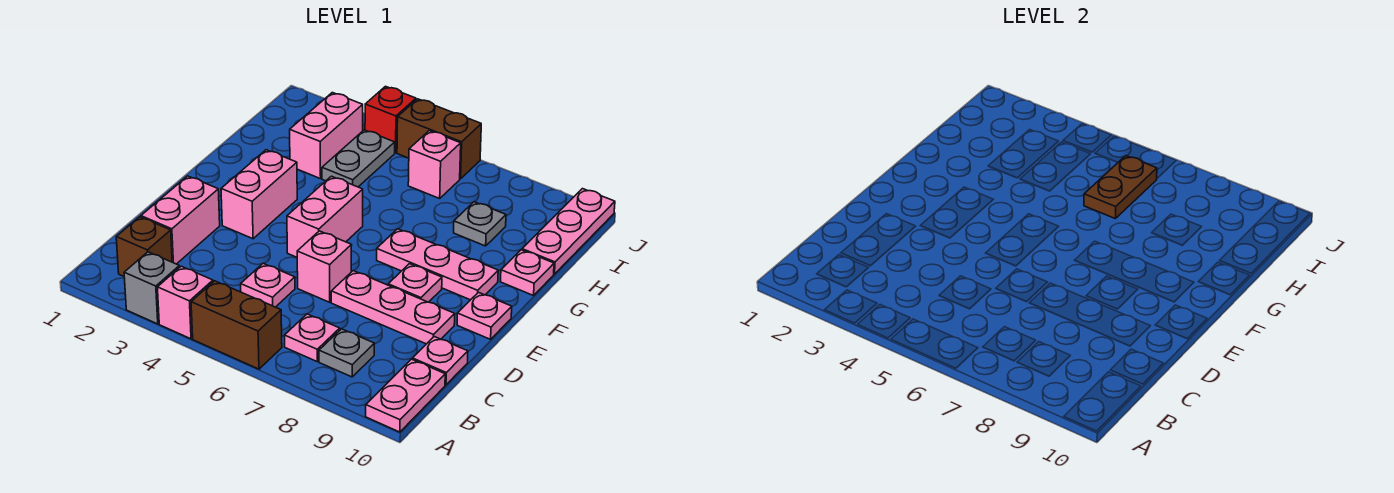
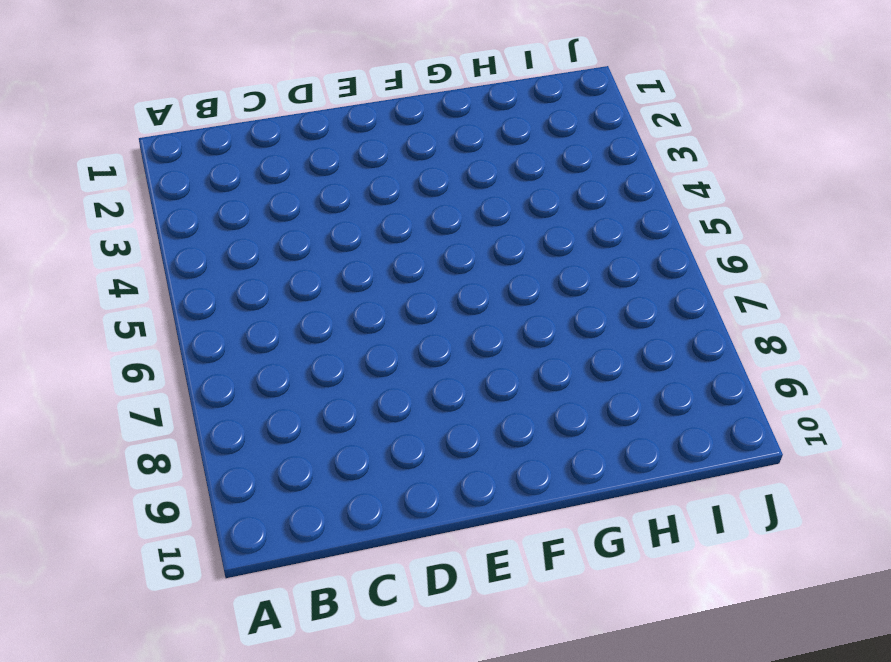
none -> grey 1x1 brick [124,252,179,324]
none -> pink 1x1 brick [157,266,213,339]
none -> brown 1x2 brick [191,281,282,369]

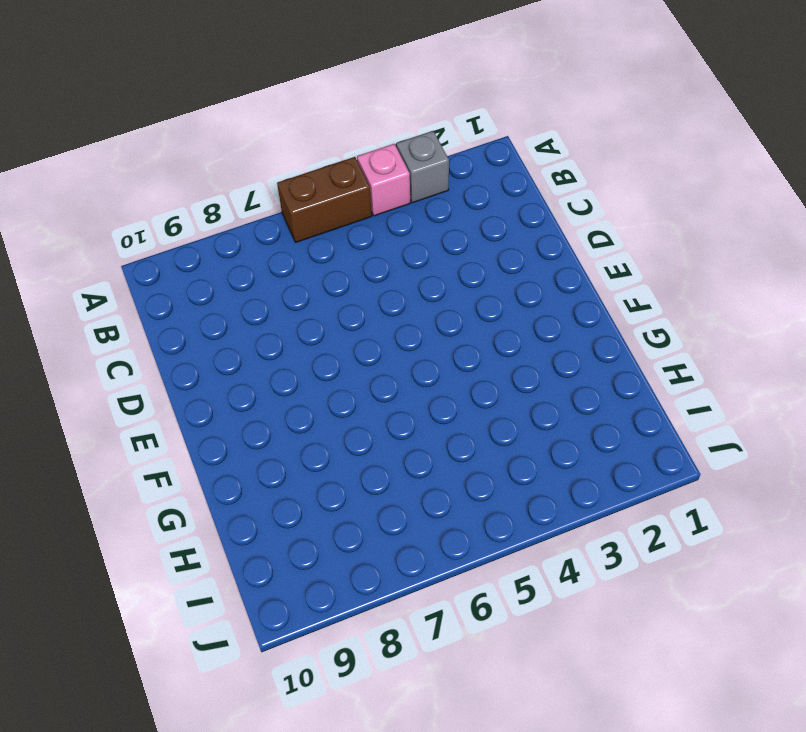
none -> pink 1x2 plate [366,359,445,432]
none -> brown 1x1 brick [116,217,172,276]
none -> pink 1x1 plate [284,314,340,361]

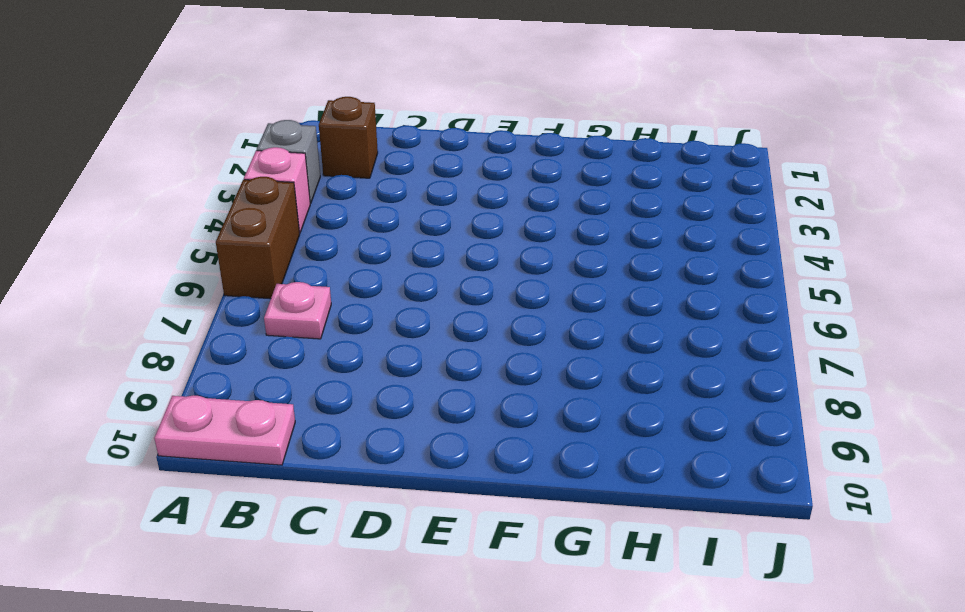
none -> grey 1x1 plate [319,329,374,377]
none -> pink 1x2 brick [141,176,220,264]
none -> pink 1x1 plate [241,263,295,307]

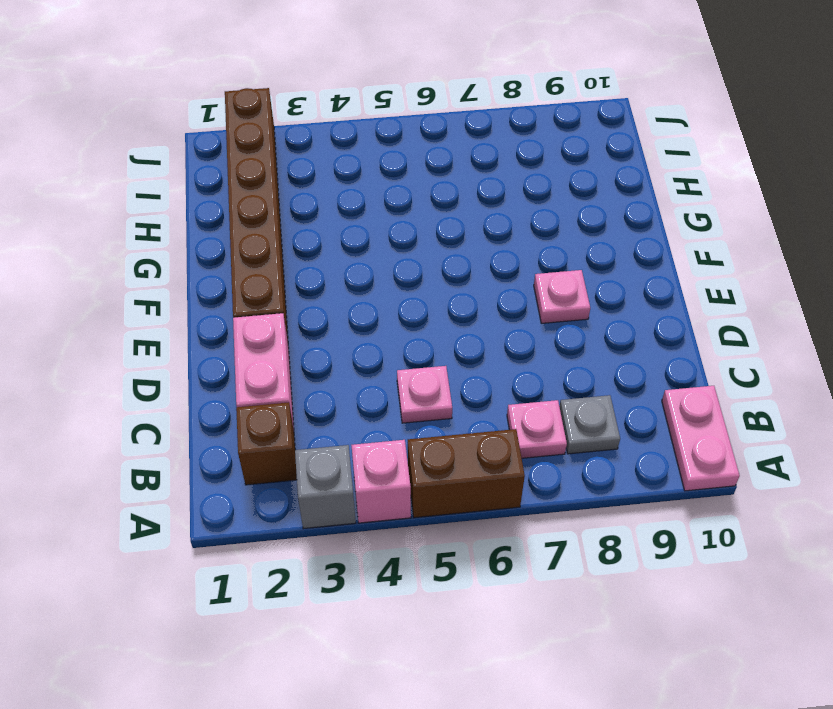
brown 1x6 brick [225,88,288,340] -> none
none -> pink 1x1 plate [412,337,468,385]
none -> pink 1x1 brick [297,231,352,302]
none -> pink 1x3 plate [331,271,455,344]

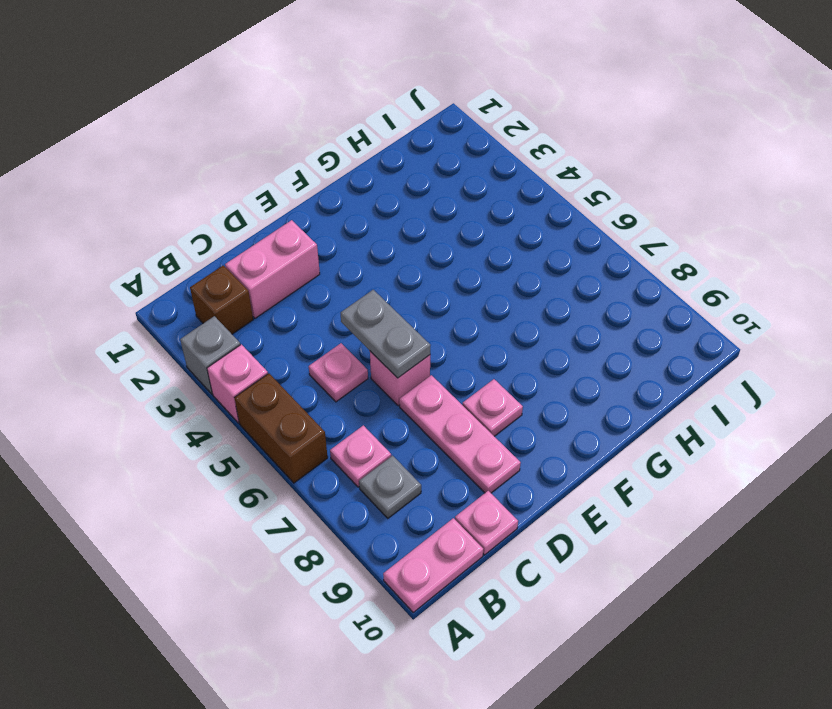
grey 1x2 plate [341,290,431,378] -> grey 1x2 plate turned to [322,130,395,187]
none -> pink 1x2 brick [221,150,297,239]
none -> pink 1x2 brick [287,176,363,257]
none -> pink 1x1 plate [457,292,512,339]

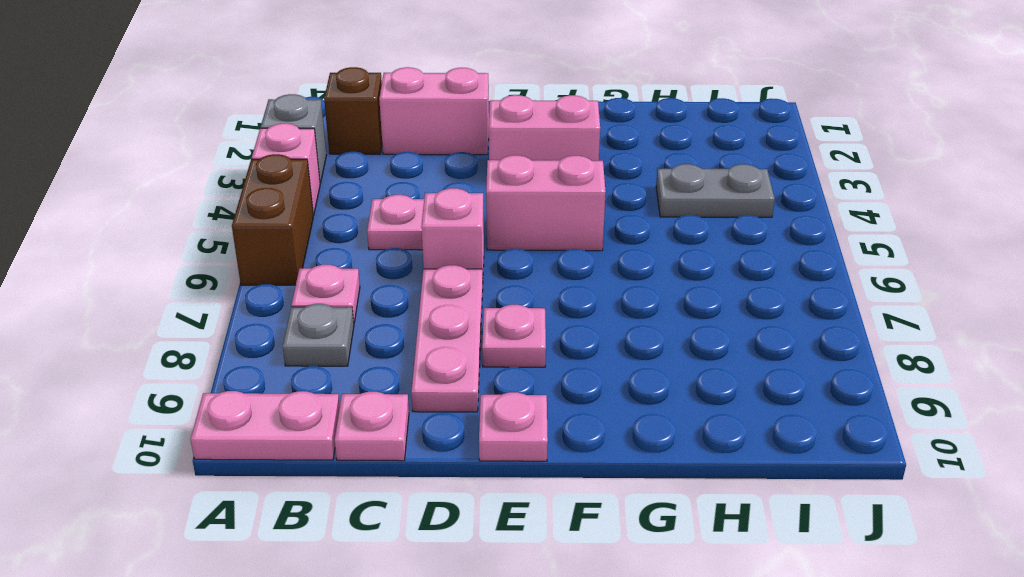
none -> pink 1x3 plate [377,229,498,300]
none -> pink 1x1 plate [500,250,554,296]
none -> pink 1x2 brick [290,93,363,179]

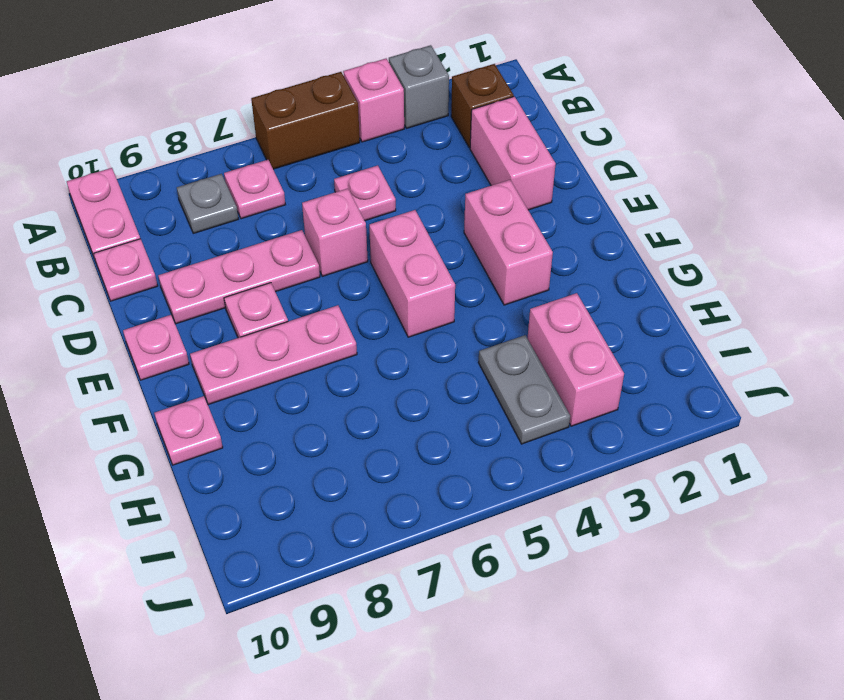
none -> grey 1x1 plate [454,202,506,246]
none -> pink 1x3 plate [522,189,615,274]
none -> pink 1x1 brick [408,131,461,198]

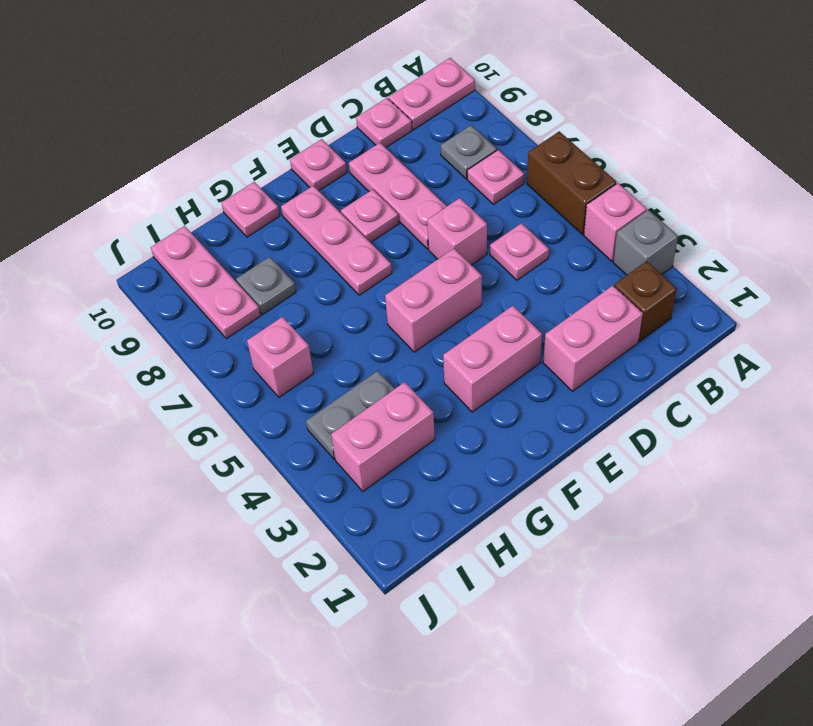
pink 1x3 plate [151,226,261,339] -> pink 1x3 plate turned to [522,189,615,274]
none -> red 1x1 brick [365,86,416,153]
none -> brown 1x2 brick [397,99,481,179]
none -> brown 1x2 plate [1084,156,1157,219]

